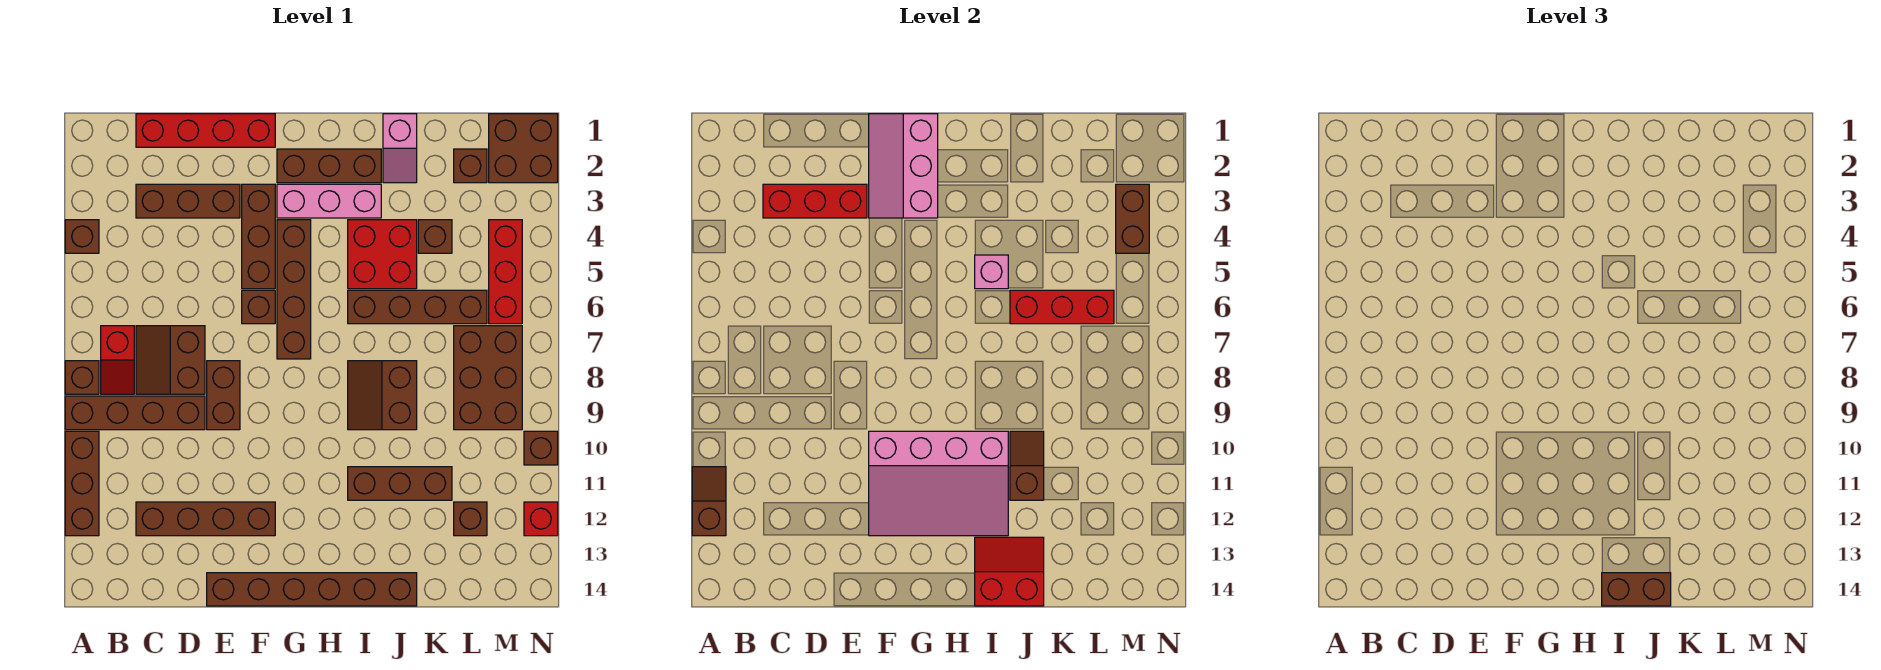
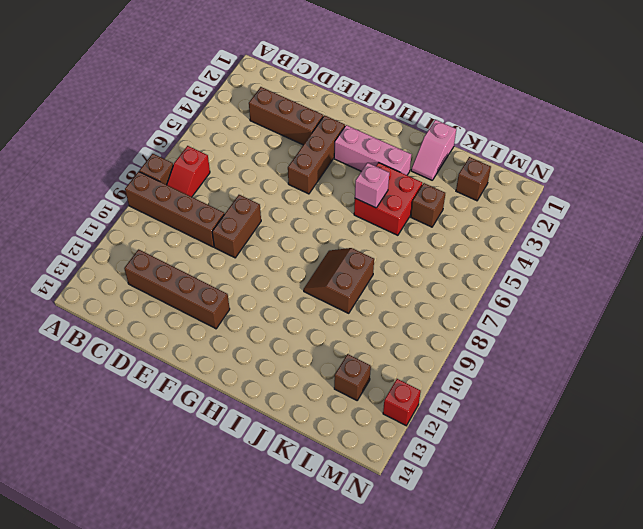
none -> brown 1x1 brick [65,220,99,253]
none -> brown 1x3 brick [65,431,99,536]
none -> red 1x4 brick [136,114,275,147]
none -> brown 2x2 slope [136,326,205,394]

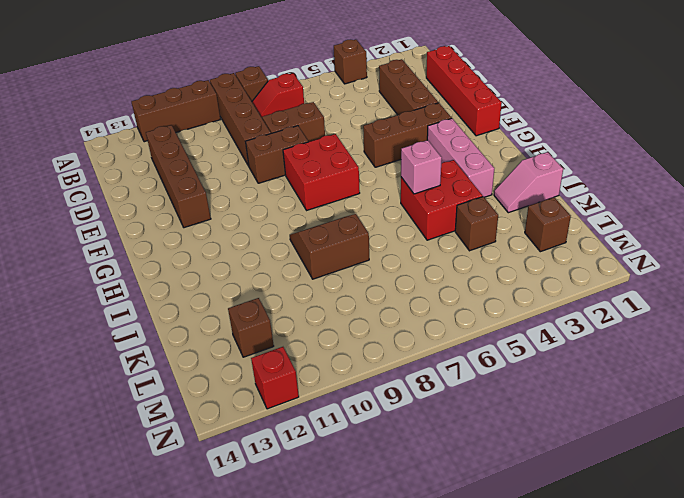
red 2x2 brick [283,134,360,210] -> brown 1x4 brick [277,220,311,359]
none -> brown 1x6 brick [207,573,417,606]
none -> brown 1x1 brick [242,290,275,324]
none -> brown 1x3 brick [277,149,381,183]
none -> brown 1x4 brick [348,290,487,324]

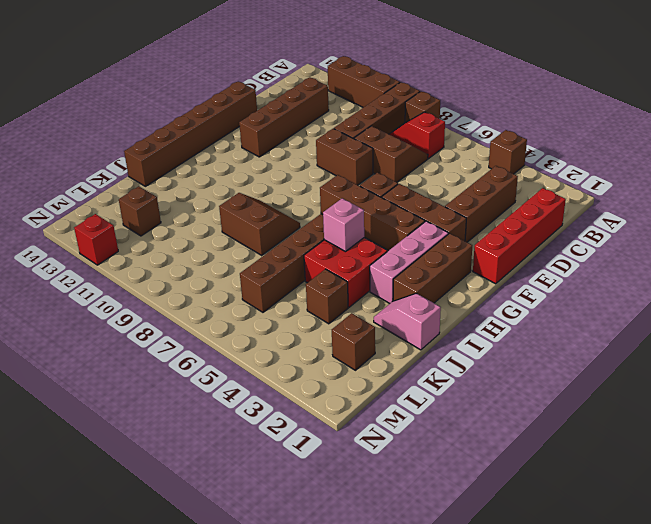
none -> brown 1x3 brick [348,467,452,500]
none -> brown 2x3 brick [454,326,522,430]
none -> brown 2x2 brick [489,114,558,183]
none -> red 1x3 brick [489,220,522,324]

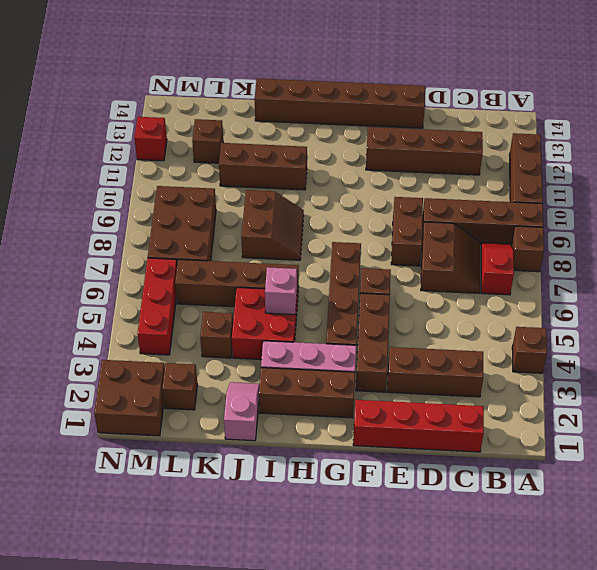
none -> brown 1x1 brick [524,431,558,465]
none -> brown 1x2 slope [692,467,726,536]
none -> red 1x3 brick [763,184,867,218]
none -> pink 2x3 slope [869,114,938,218]

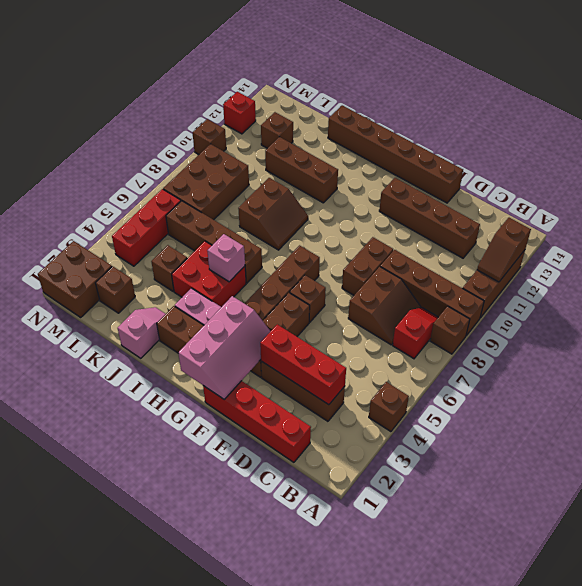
none -> pink 3x4 slope [869,431,1008,536]
none -> red 2x2 slope [975,537,1044,606]
none -> red 1x3 brick [1010,290,1114,324]
none -> brown 1x2 slope [1010,431,1044,500]

